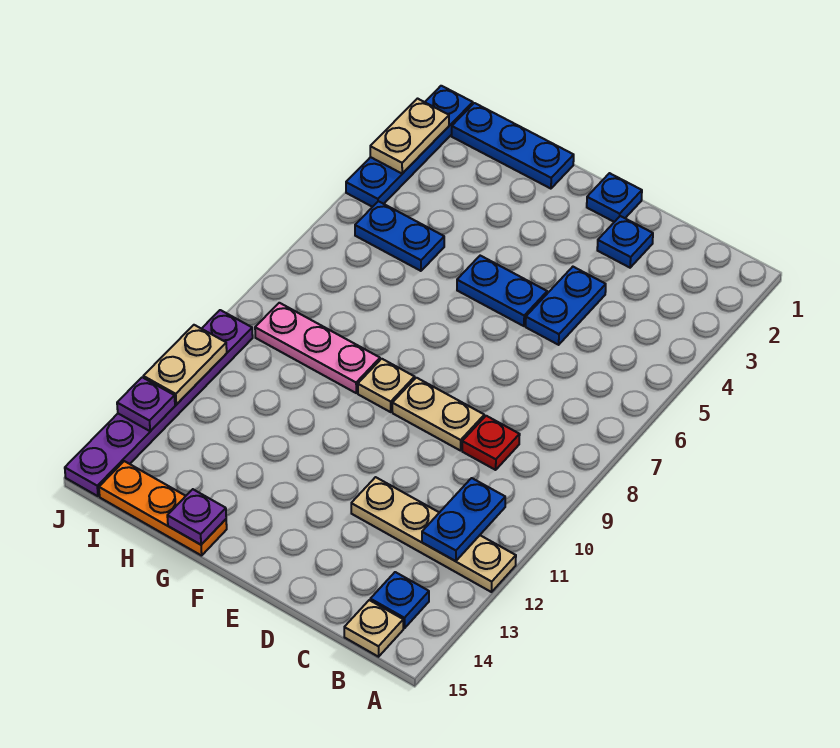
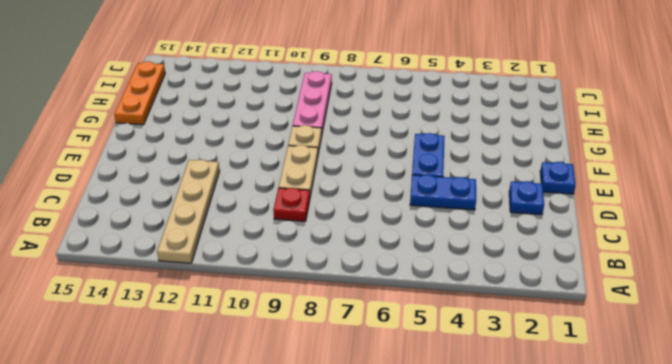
none -> blue 1x1 plate [370,572,429,628]
none -> tan 1x1 plate [344,600,403,657]
none -> blue 1x3 plate [452,103,574,189]

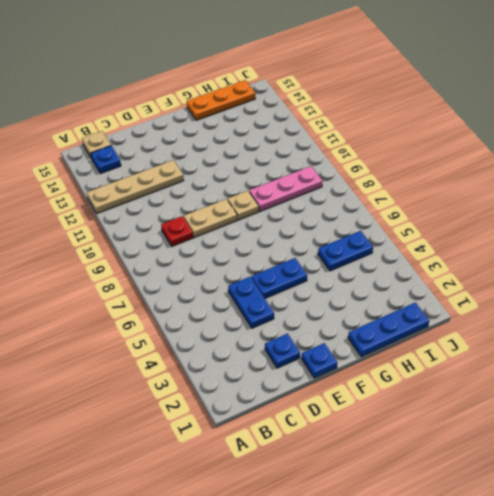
none -> blue 1x4 plate [346,86,473,207]
none -> purple 1x6 plate [65,310,253,496]
none -> blue 1x2 plate [422,478,505,561]

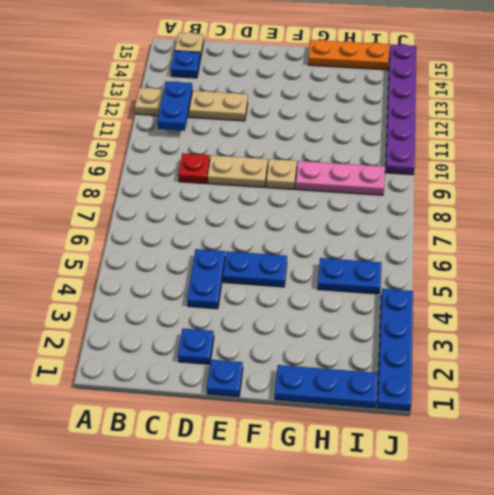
none -> purple 1x1 plate [167,489,226,545]
none -> tan 1x2 plate [370,99,449,174]
none -> tan 1x2 plate [143,325,227,405]

